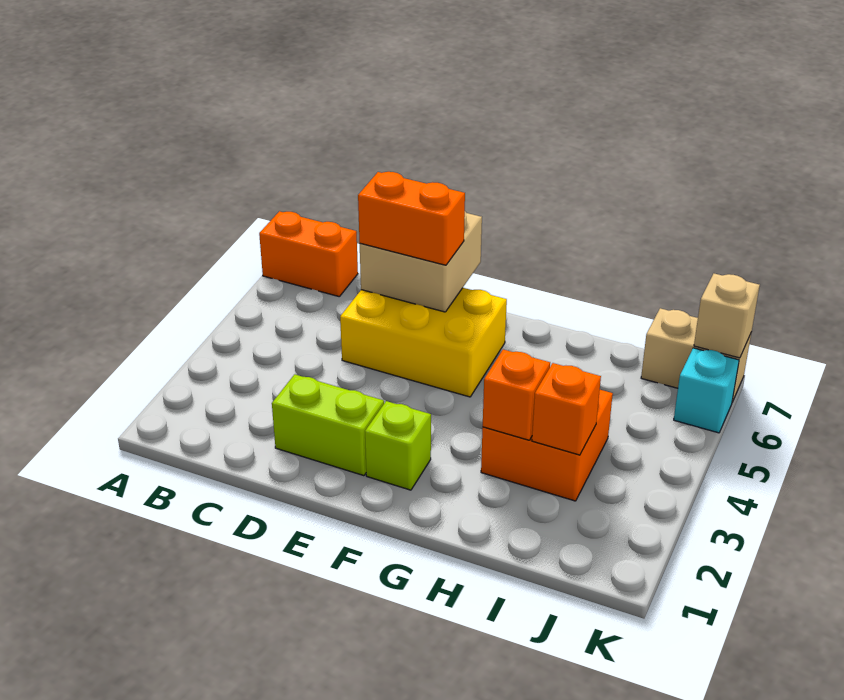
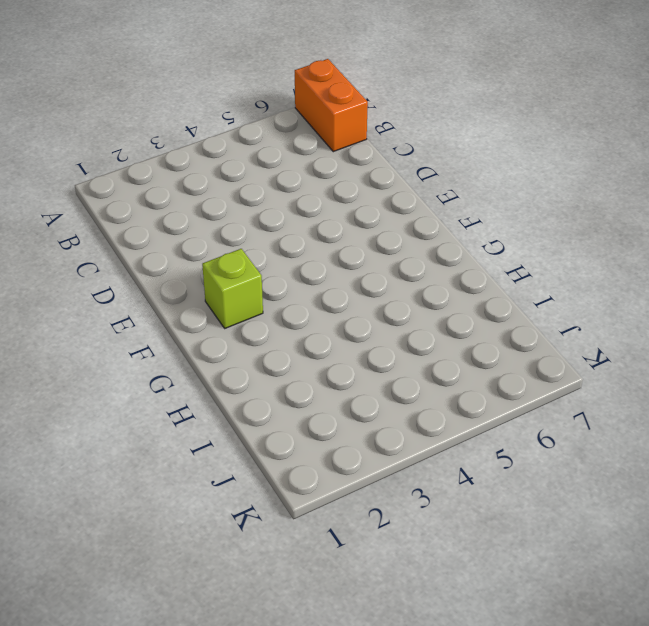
none -> lime 1x2 brick [272,374,384,476]
none -> yellow 2x3 brick [340,288,507,397]
none -> orange 2x2 brick [481,390,613,501]

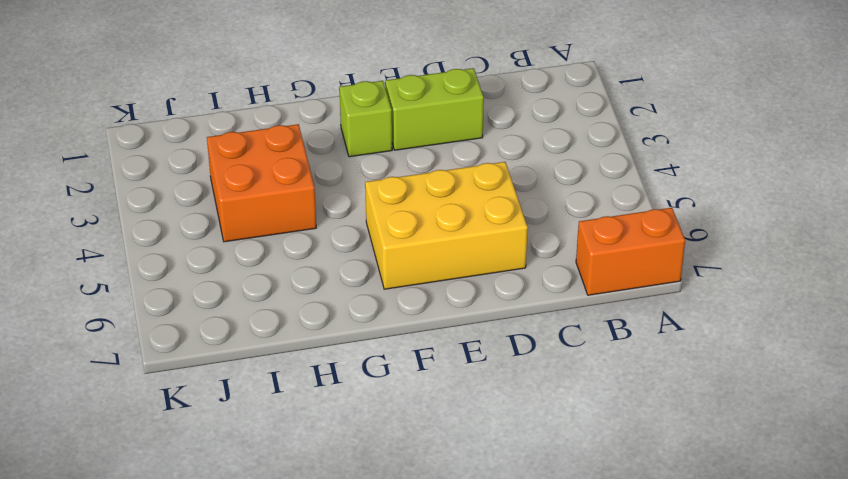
none -> tan 1x2 brick [641,308,751,402]
none -> cyan 1x1 brick [674,348,739,433]
none -> tan 2x2 brick [360,212,482,312]

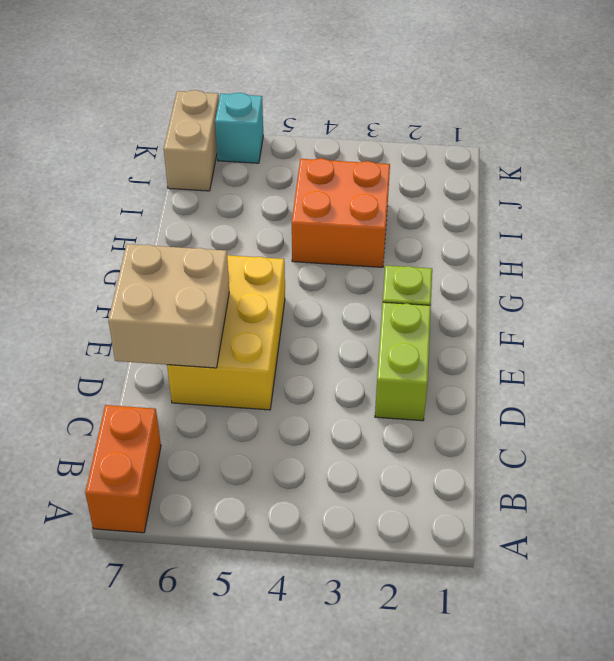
none -> orange 1x1 brick [483,350,550,440]
none -> orange 1x1 brick [532,363,601,455]
none -> tan 1x1 brick [694,274,760,358]

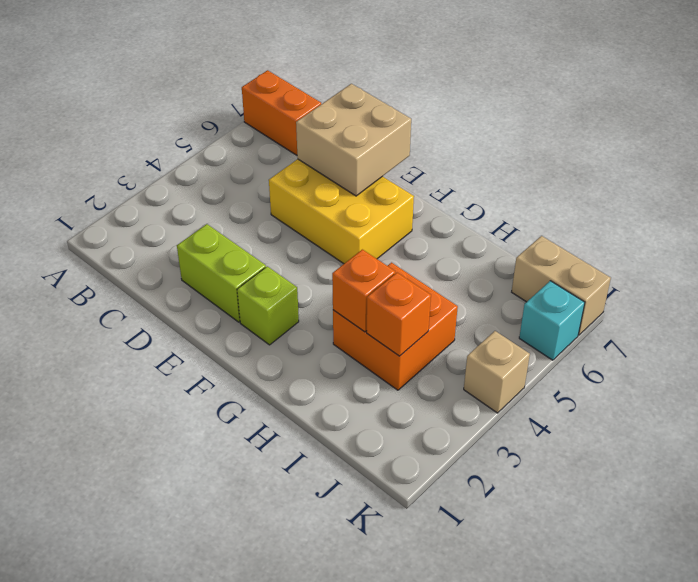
tan 1x1 brick [464,331,530,413] -> tan 1x1 brick moved to [694,274,760,358]
none -> orange 1x2 brick [358,172,465,265]

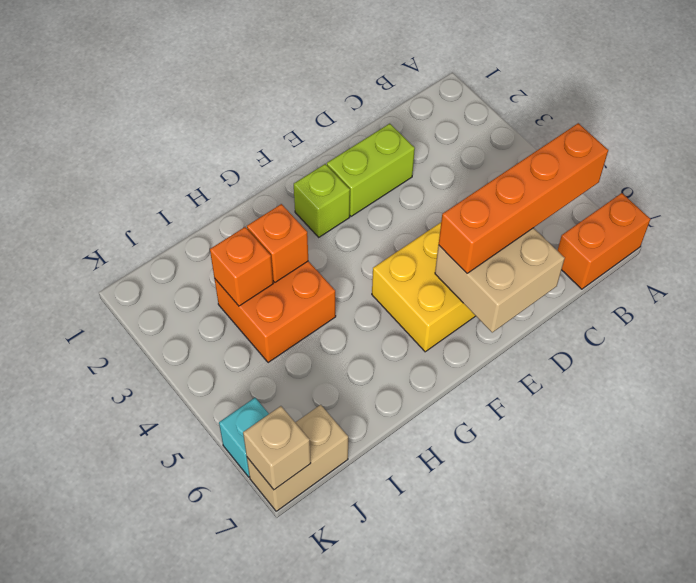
orange 1x4 brick [439,123,608,273] -> orange 1x2 brick [358,172,465,265]

